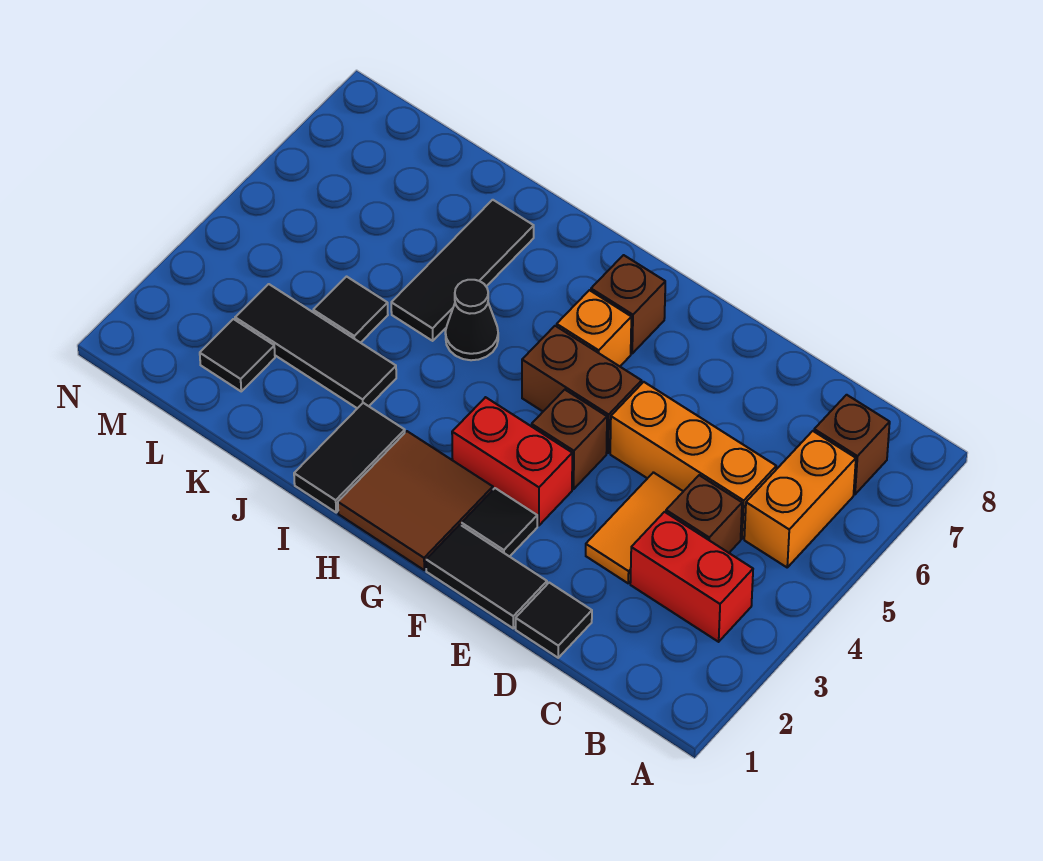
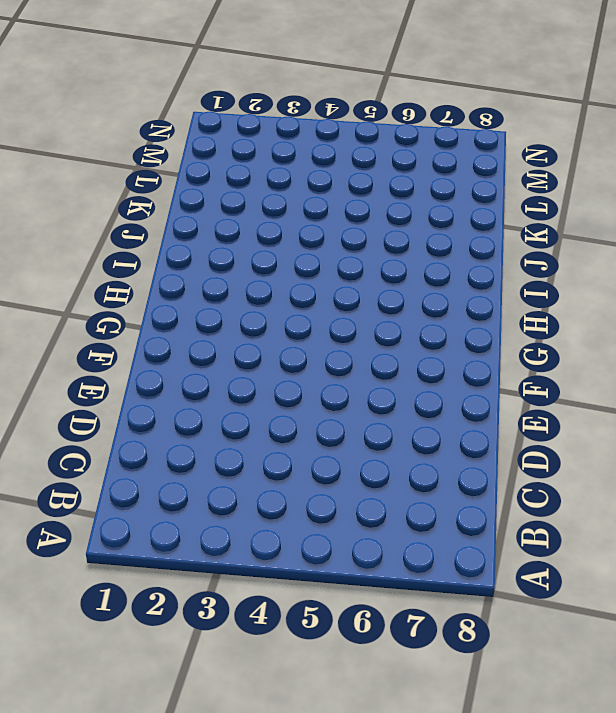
none -> red 1x2 brick [630,512,753,642]
none -> orange 1x2 brick [744,431,856,567]
none -> brown 1x1 brick [814,395,890,494]

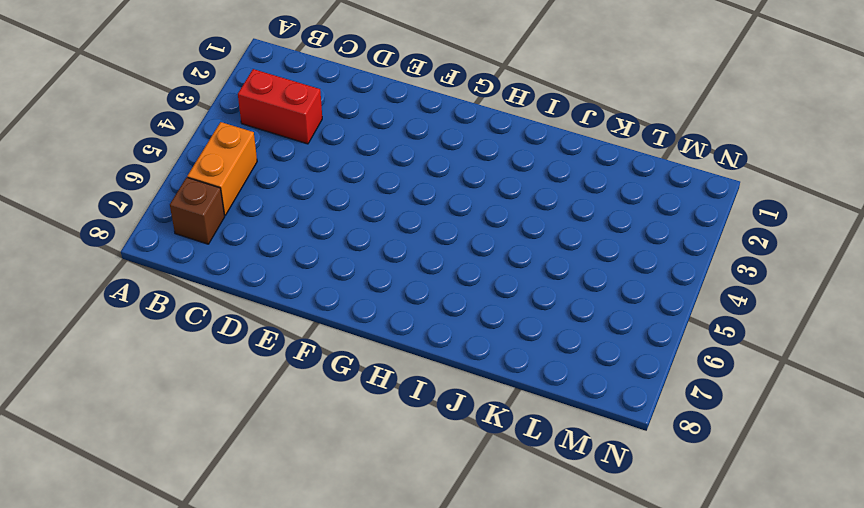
none -> brown 1x1 brick [666,475,742,553]
none -> orange 1x3 brick [610,382,776,539]
none -> black 1x1 tile [516,583,592,658]

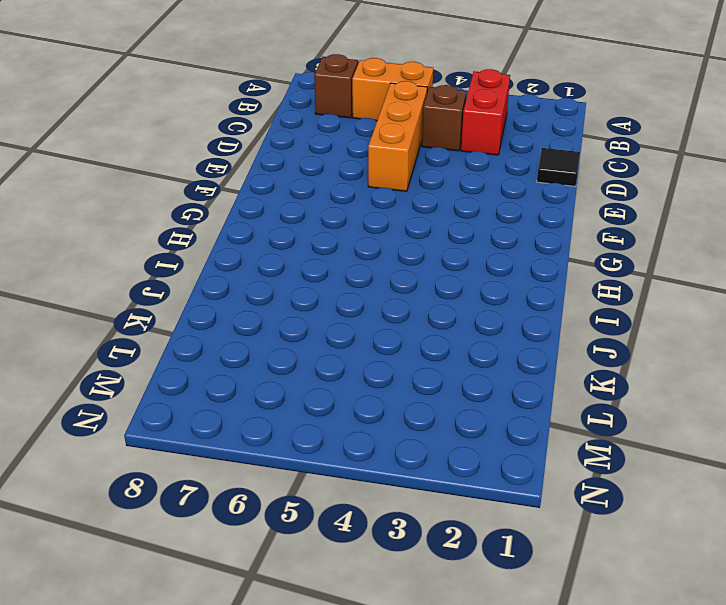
none -> orange 1x2 tile [586,472,683,583]
none -> black 1x2 tile [426,525,547,628]
none -> black 1x1 tile [462,488,537,557]

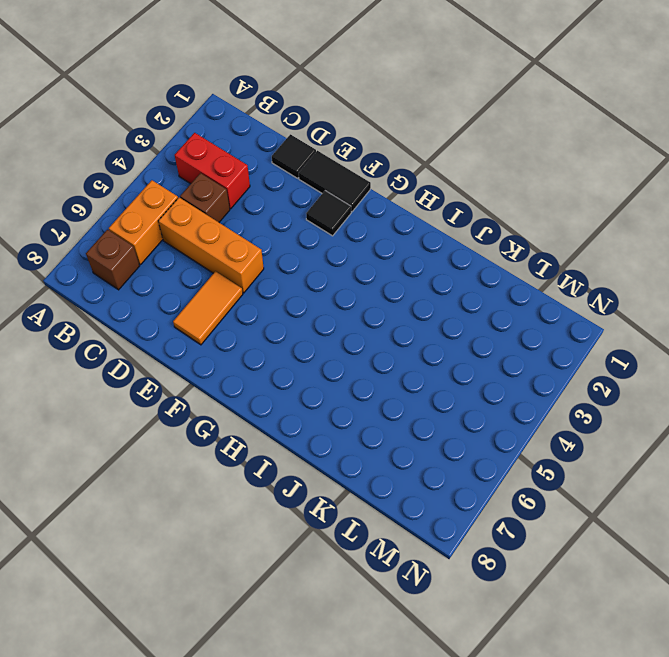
orange 1x2 tile [173,271,243,345] -> orange 1x2 tile moved to [586,472,683,583]
none -> red 1x2 brick [452,397,572,526]
none -> brown 1x1 brick [532,390,607,489]
none -> brown 1x2 brick [522,326,642,453]

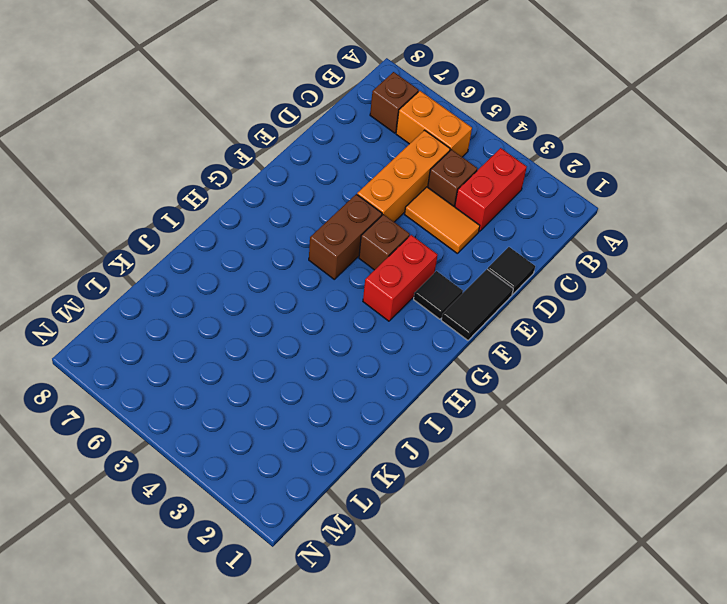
none -> brown 2x2 tile [338,431,493,570]
none -> orange 1x1 brick [557,290,631,366]
none -> brown 1x1 brick [591,255,665,353]

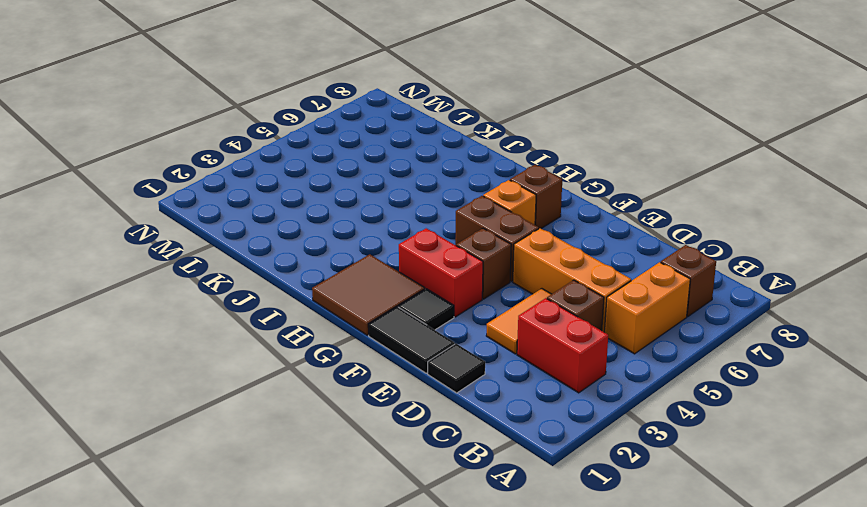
none -> black 1x2 tile [294,403,405,512]
none -> black 1x1 cone [445,280,498,360]
none -> black 1x3 tile [235,284,396,408]

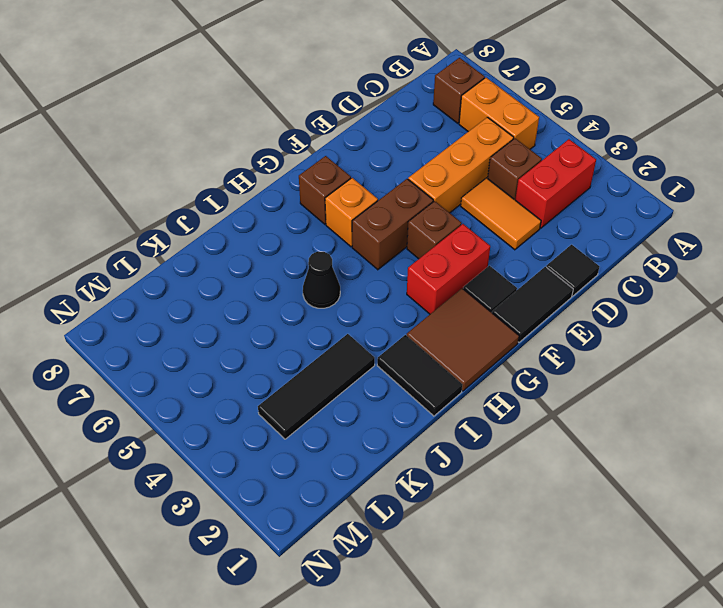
none -> black 1x3 tile [391,200,534,341]
none -> black 1x1 tile [313,277,388,343]
none -> black 1x1 tile [200,319,275,391]

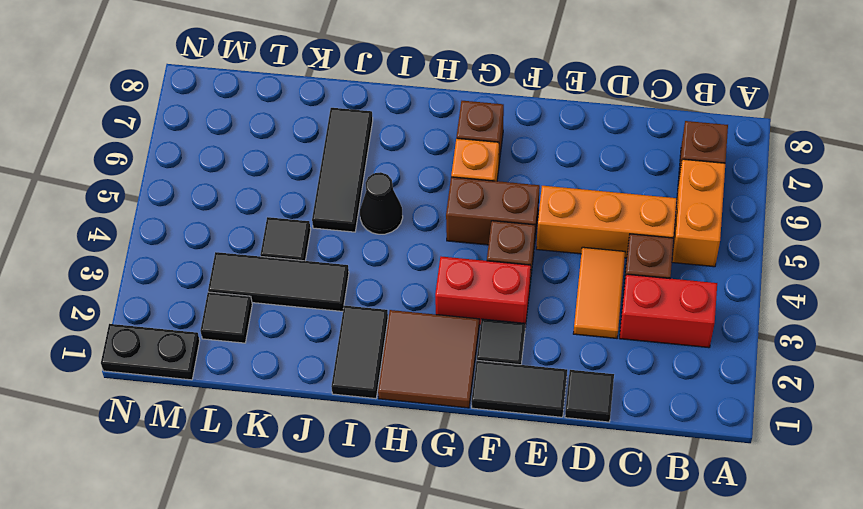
black 1x2 plate [101,324,200,380] -> none

